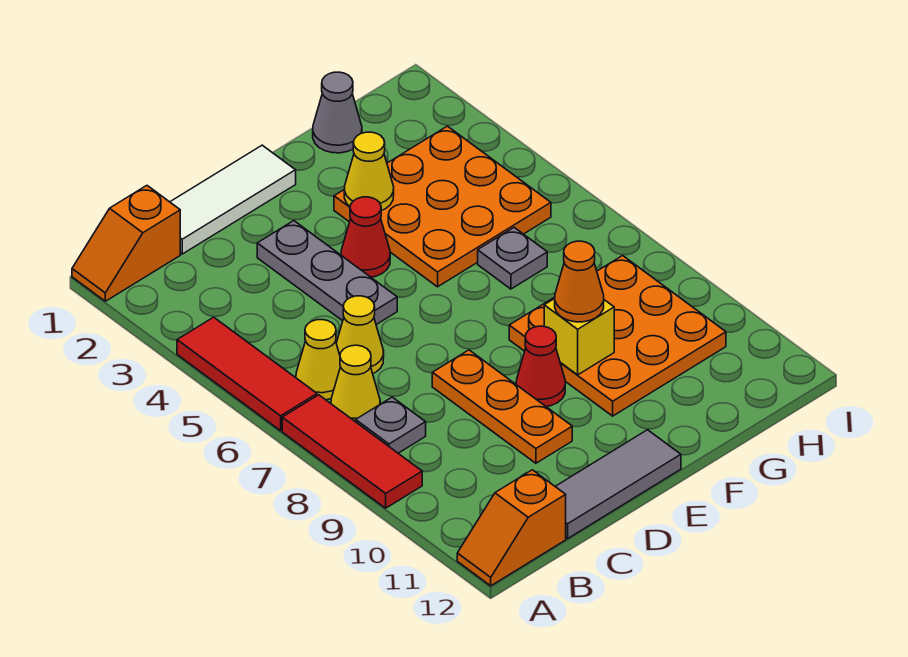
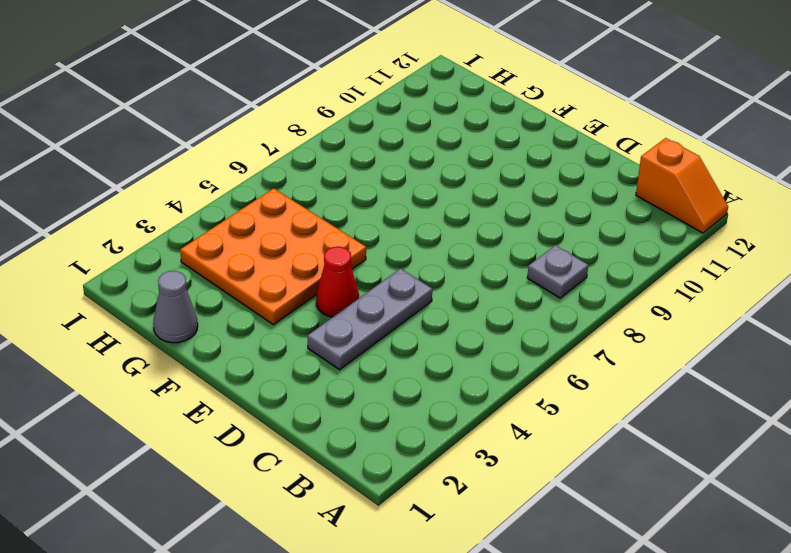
none -> orange 1x2 slope [72,186,180,301]
none -> red 1x3 tile [177,317,317,431]
none -> red 1x3 tile [282,395,422,508]

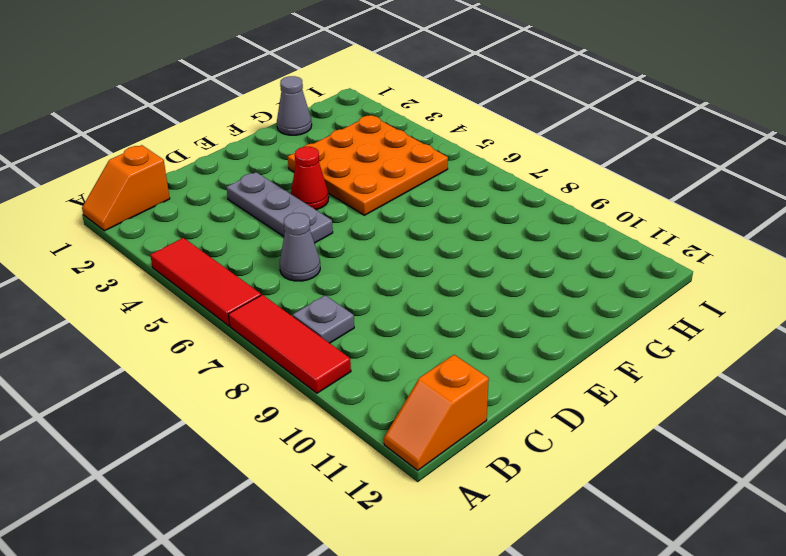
grey 1x1 cone [280,213,320,281] -> yellow 1x1 cone [336,296,384,373]
none -> yellow 1x1 cone [296,320,341,400]
none -> yellow 1x1 cone [331,345,380,422]
none -> white 1x3 tile [170,145,296,254]

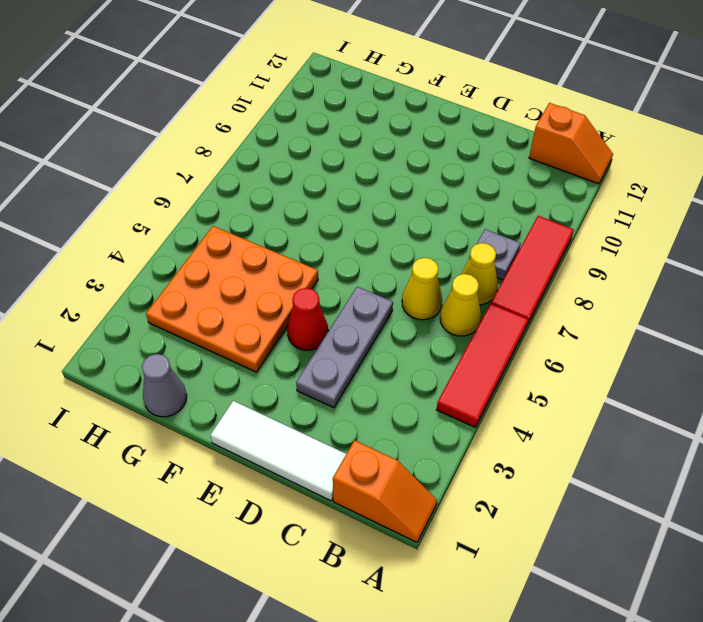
none -> grey 1x3 tile [555,430,681,539]
none -> orange 1x3 plate [432,350,572,463]
none -> red 1x1 cone [516,326,565,407]

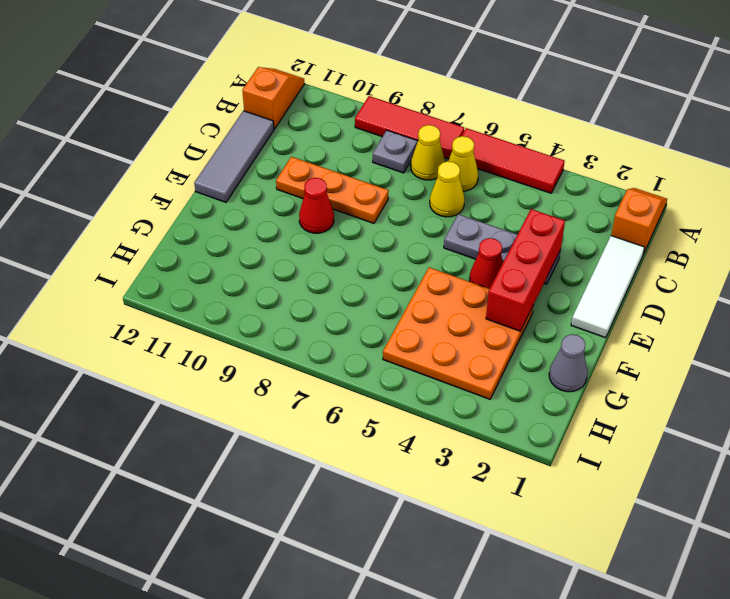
red 1x3 brick [486,209,565,331] -> yellow 1x1 cone [344,132,394,211]
none -> orange 3x3 plate [509,256,726,416]
none -> grey 1x1 plate [478,228,547,289]
none -> yellow 1x1 brick [544,299,614,375]

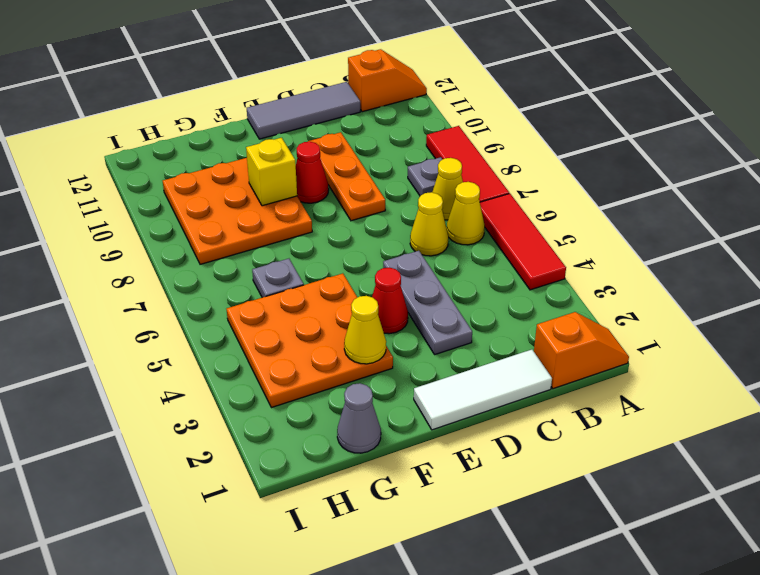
none -> orange 1x1 cone [555,241,604,322]

